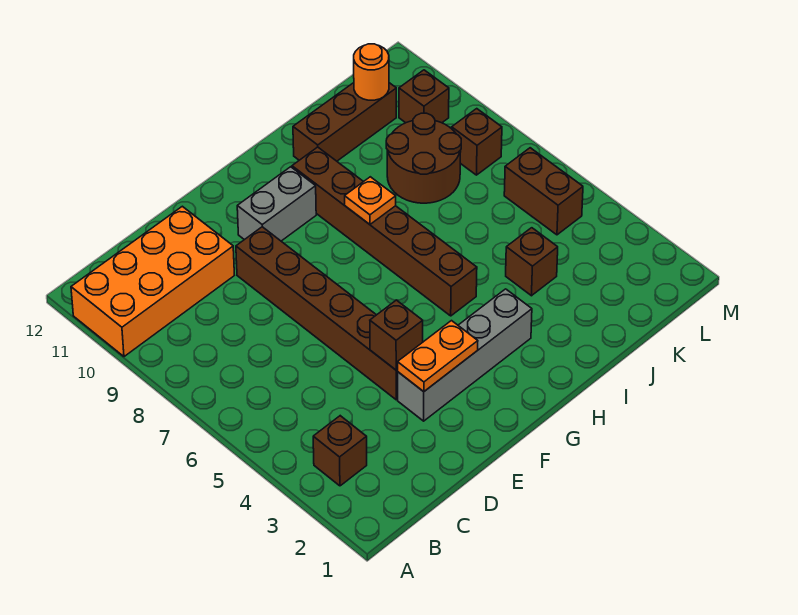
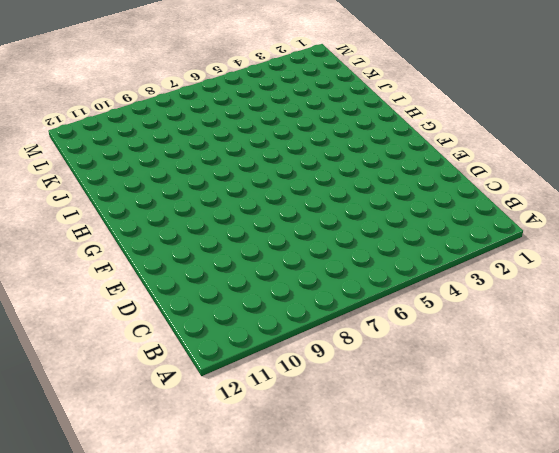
none -> orange 2x4 brick [71,206,234,357]
none -> brown 1x1 brick [313,416,367,486]
none -> grey 1x4 brick [398,289,532,421]

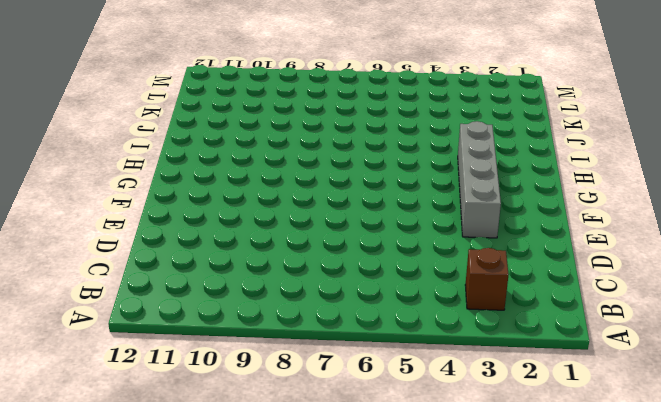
none -> orange 2x4 brick [71,206,234,357]
none -> brown 1x6 brick [236,227,398,400]
none -> grey 1x2 brick [237,167,316,241]

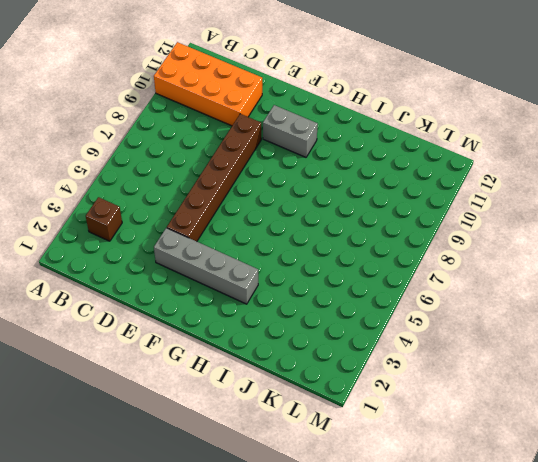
none -> brown 1x6 brick [292,147,477,316]
none -> brown 1x3 brick [293,83,396,161]
none -> brown 1x1 brick [506,228,558,296]

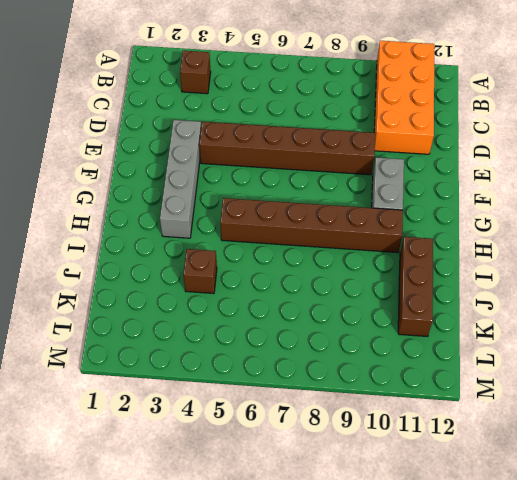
none -> brown 2x2 round brick [386,113,461,203]
none -> brown 1x2 brick [504,148,583,235]
none -> brown 1x1 brick [452,109,502,175]

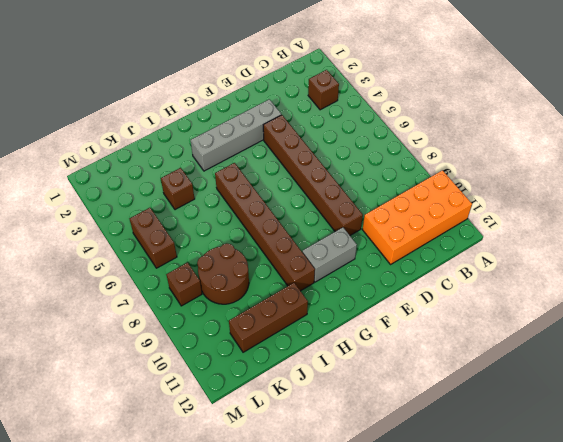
none -> brown 1x1 brick [399,70,449,123]
none -> orange 1x2 plate [397,321,478,392]
none -> brown 1x1 brick [370,300,423,370]

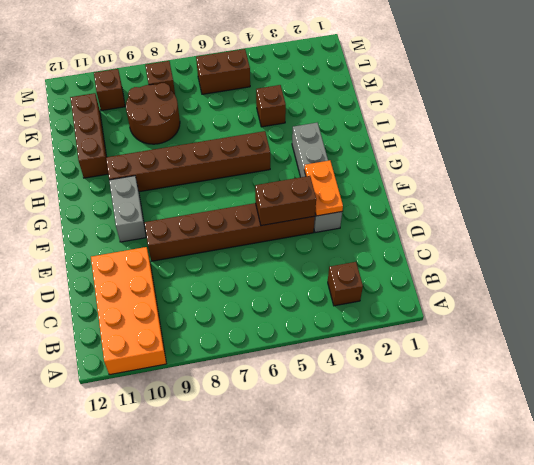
brown 1x2 brick [255,176,316,226] -> brown 1x1 brick [370,300,423,370]
none -> orange 1x1 plate [345,177,396,224]
none -> orange 1x1 round brick [354,44,389,100]

